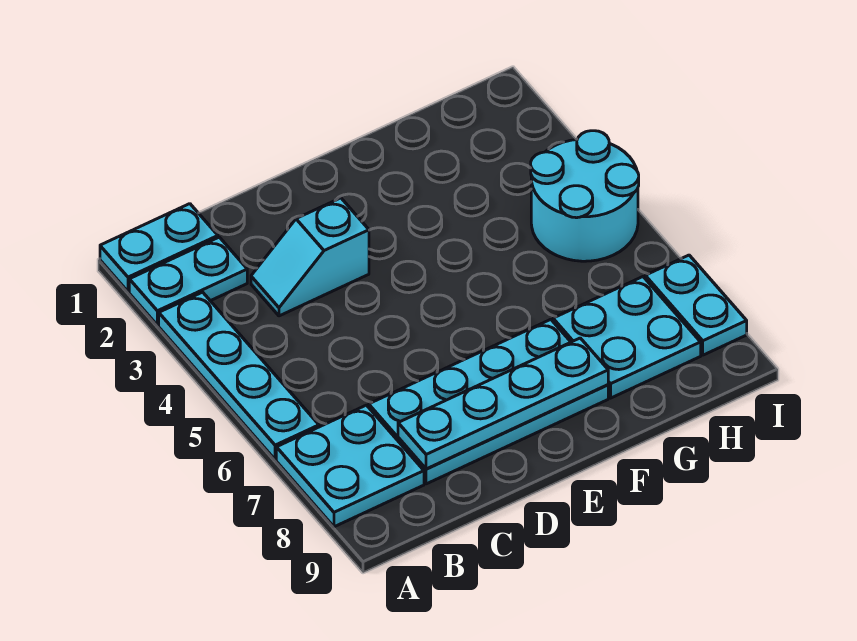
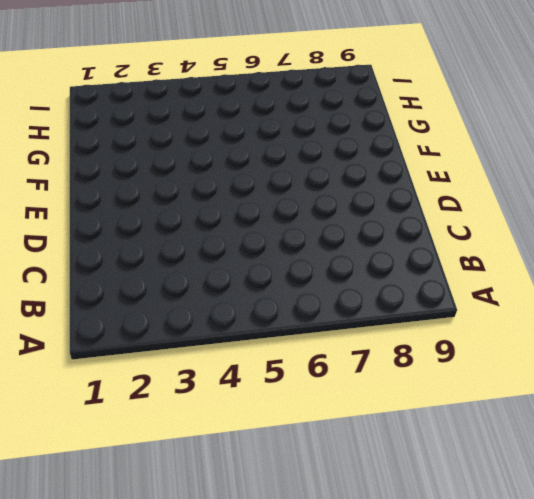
none -> cyan 1x2 plate [100,204,218,292]
none -> cyan 1x2 plate [129,237,247,325]

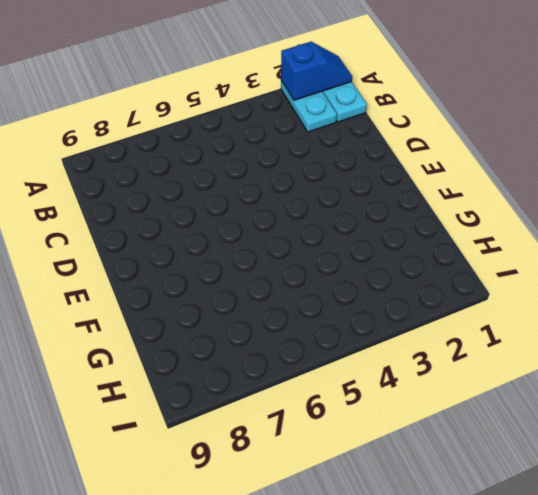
blue 1x2 slope [281,42,352,100] -> none
none -> cyan 1x4 plate [159,292,319,460]
none -> cyan 2x2 plate [276,405,424,527]

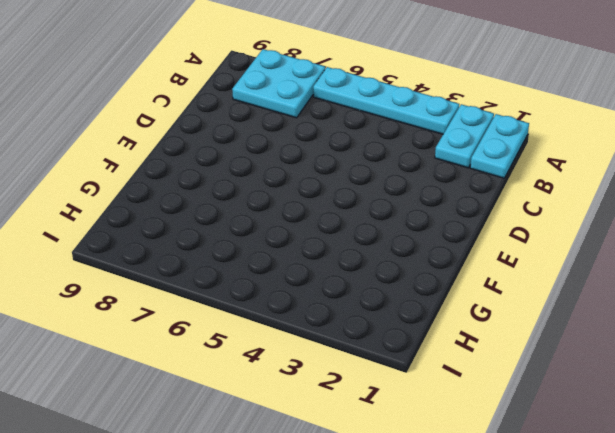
none -> cyan 1x2 slope [251,198,369,316]
none -> cyan 2x4 plate [369,319,608,484]

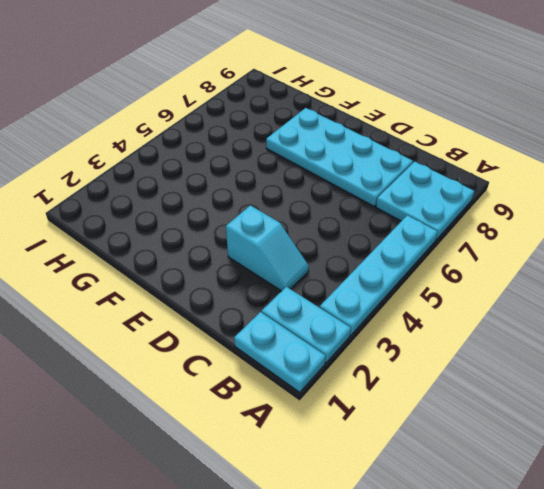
none -> cyan 2x2 plate [553,277,701,398]
none -> cyan 2x2 round brick [531,131,639,261]

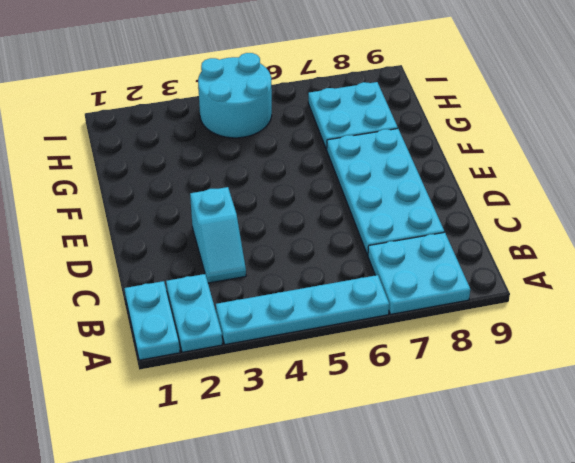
none -> cyan 1x2 plate [645,255,747,355]
none -> cyan 1x4 plate [398,338,608,469]

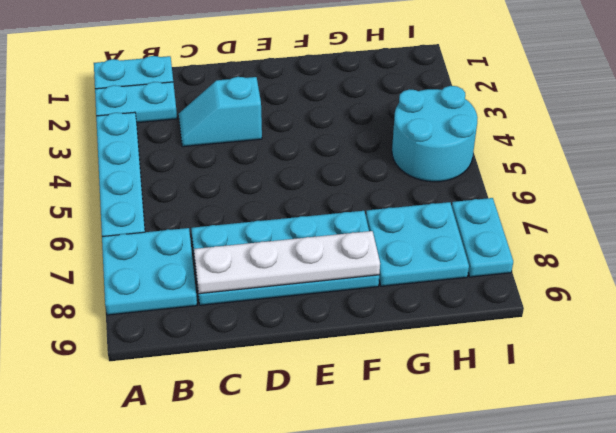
white 1x4 plate [194,231,380,294] -> cyan 1x4 plate [398,338,608,469]

